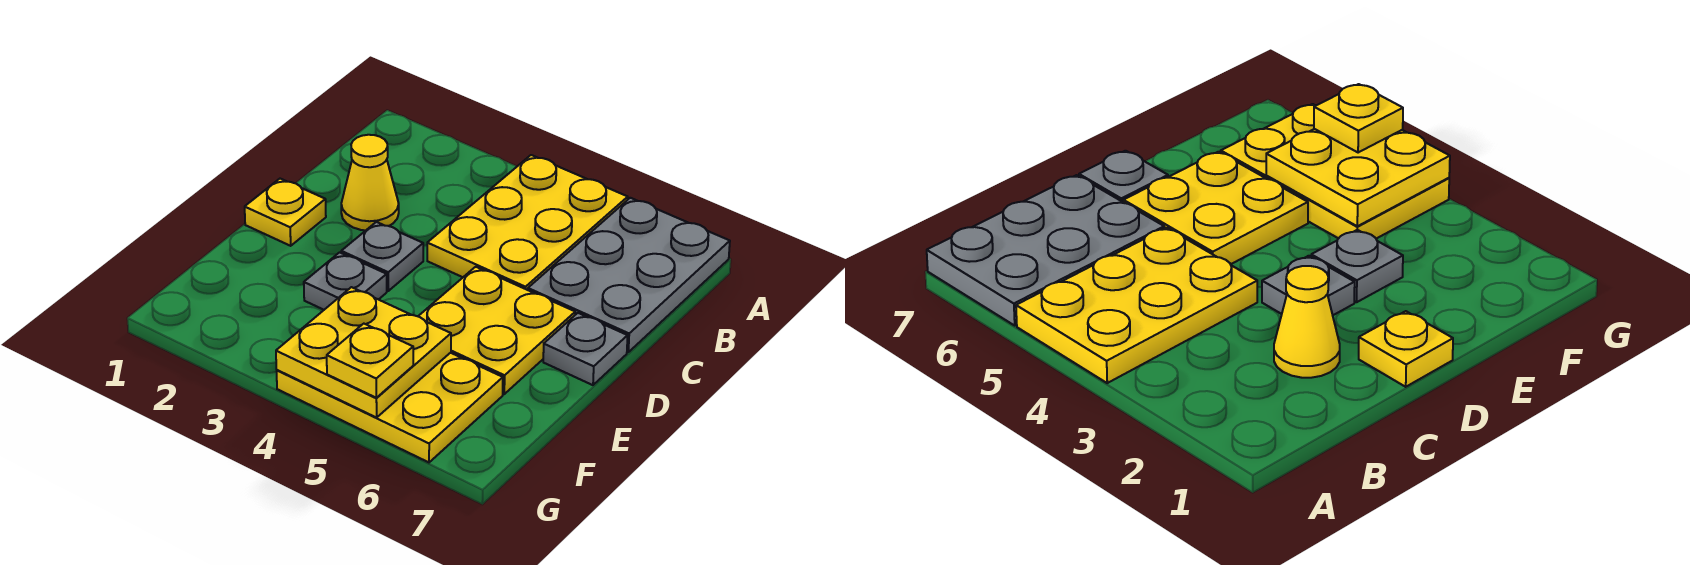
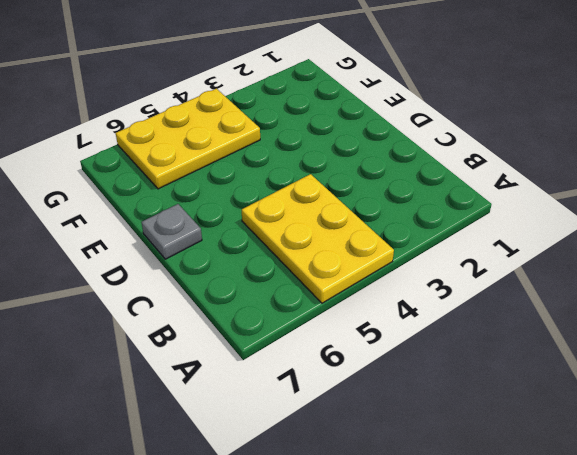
none -> grey 2x3 plate [528,198,730,352]
none -> yellow 1x1 cone [341,135,399,230]

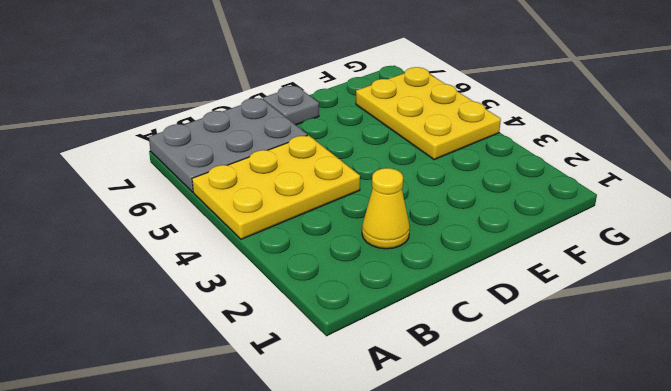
none -> yellow 1x1 plate [245,179,326,246]
none -> grey 1x1 plate [341,222,423,291]

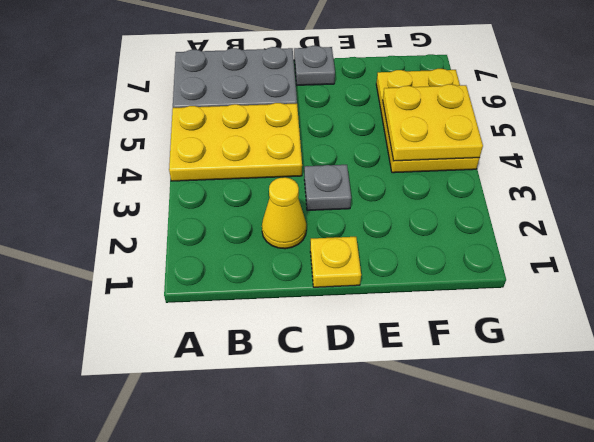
none -> yellow 2x2 plate [418,267,575,394]
none -> grey 1x1 plate [304,252,387,310]

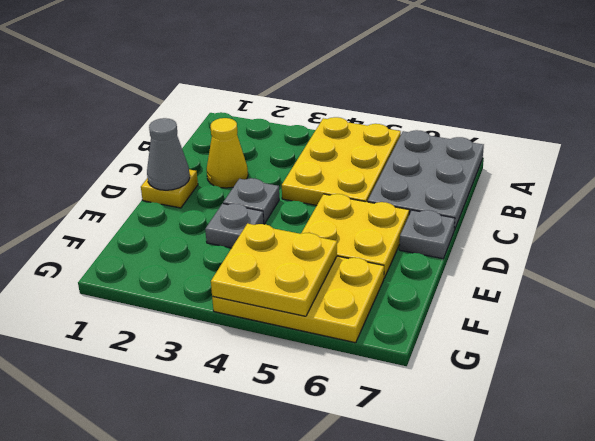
grey 1x1 cone [147,118,190,190] -> none
none -> yellow 1x1 plate [327,324,413,398]

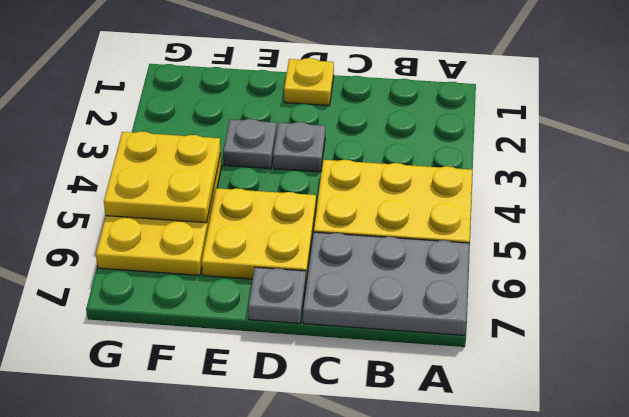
none -> yellow 1x1 cone [341,135,399,230]
none -> yellow 1x1 plate [327,324,413,398]

